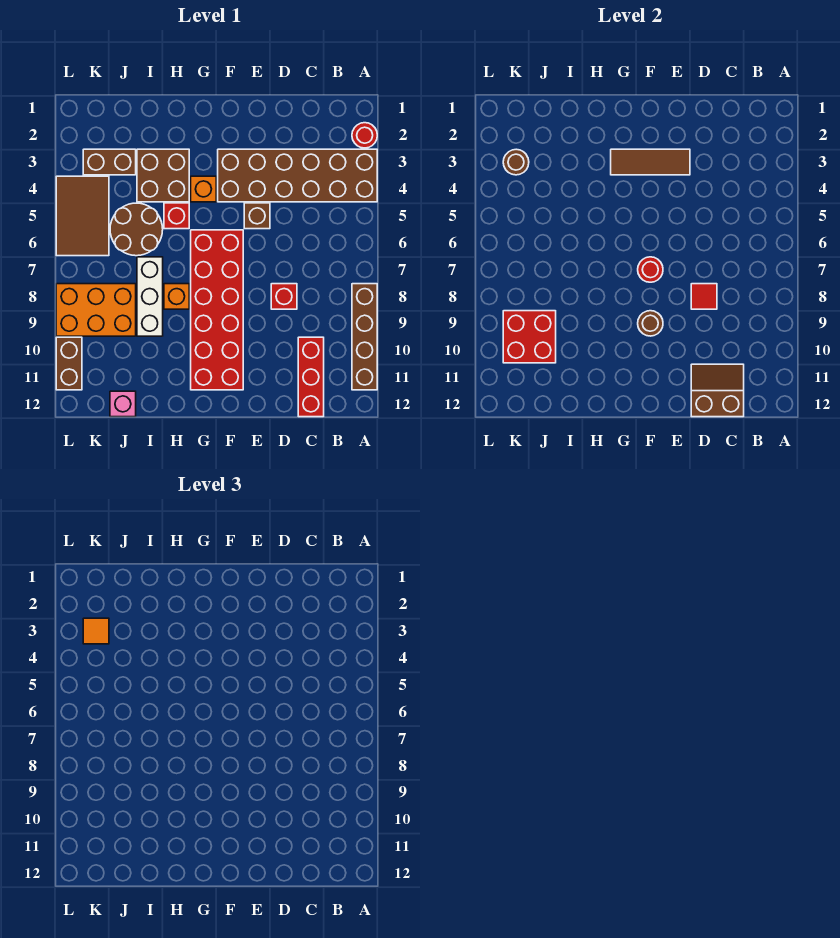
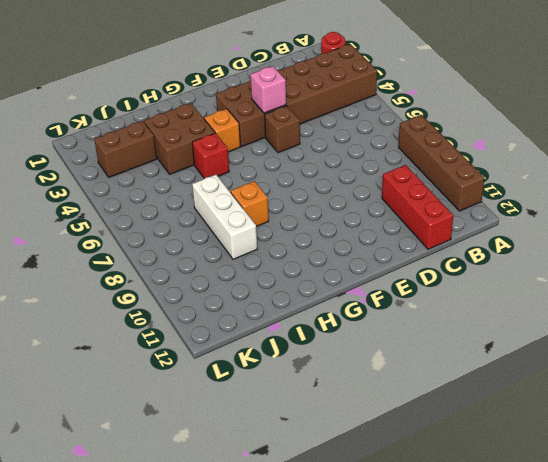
pink 1x1 brick [250,66,286,113] -> pink 1x1 brick moved to [110,391,136,417]
none -> red 1x1 brick [271,284,297,309]
none -> red 2x6 brick [191,230,243,390]
none -> brown 2x2 round brick [110,203,163,256]

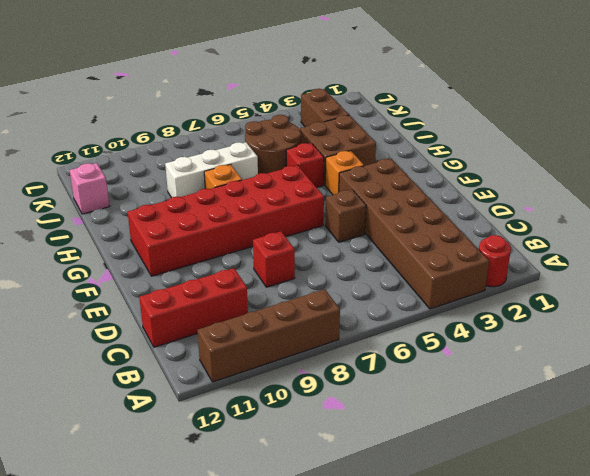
none -> orange 2x3 brick [56,284,136,336]
none -> brown 2x3 tile [56,176,109,256]
none -> brown 1x2 brick [56,337,82,390]

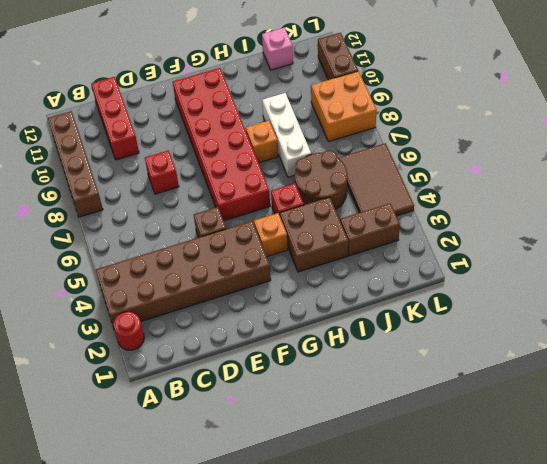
orange 2x2 brick [311,71,377,142] -> orange 2x3 brick [56,284,136,336]
none -> brown 2x2 slope [691,364,744,417]
none -> red 1x1 tile [691,284,717,309]
none -> brown 1x3 tile [611,149,690,175]

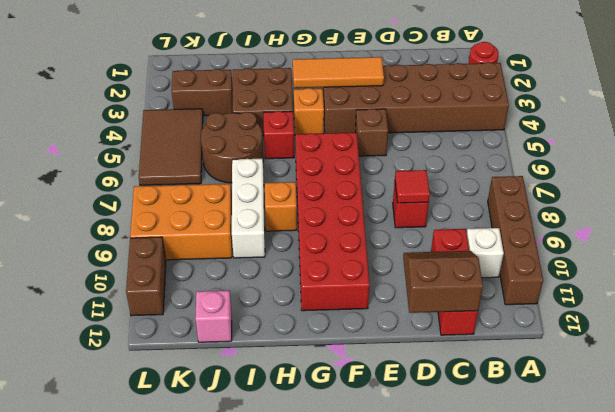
white 1x1 brick [467,228,504,278] -> none
orange 1x3 tile [293,57,384,88] -> brown 1x3 tile [611,149,690,175]
none -> red 1x1 round brick [638,257,663,282]
none -> brown 1x1 round brick [638,311,663,336]
none -> red 2x2 brick [503,311,556,363]

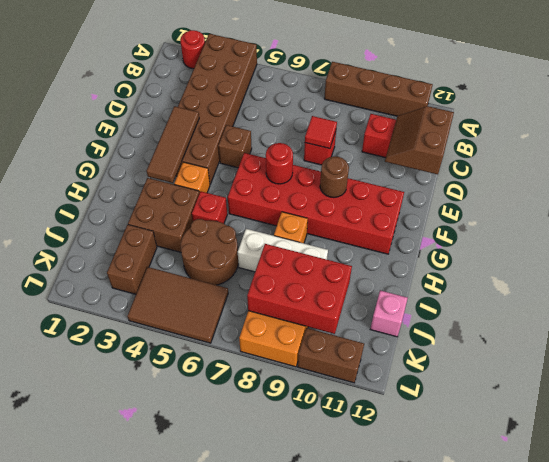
red 2x3 brick [247,244,352,334] -> red 2x2 brick [503,311,556,363]
none -> brown 1x1 round brick [503,149,529,175]
none -> orange 1x1 tile [83,618,109,644]

